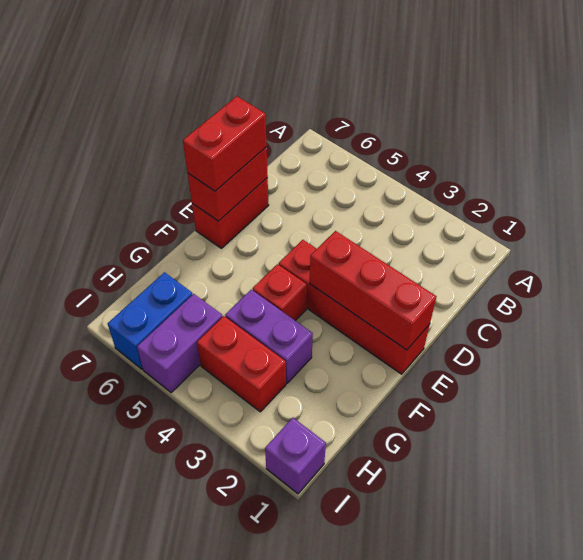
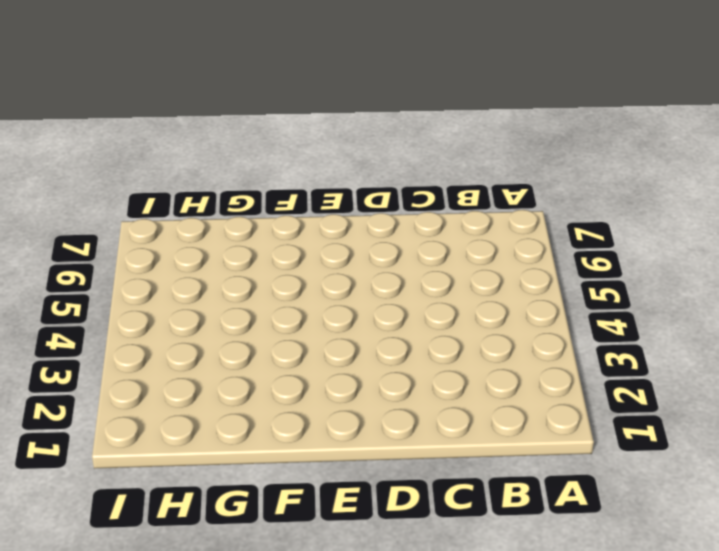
none -> red 1x2 brick [192,178,269,248]
none -> red 1x4 brick [279,240,430,374]

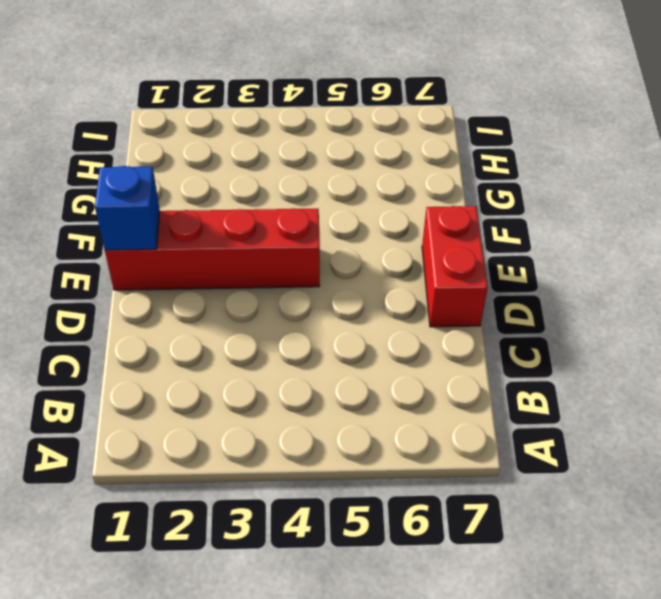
blue 1x1 brick [95,166,160,250] -> red 1x3 brick [310,231,437,350]
none -> red 1x1 brick [252,264,307,321]
none -> purple 1x2 brick [225,290,313,383]

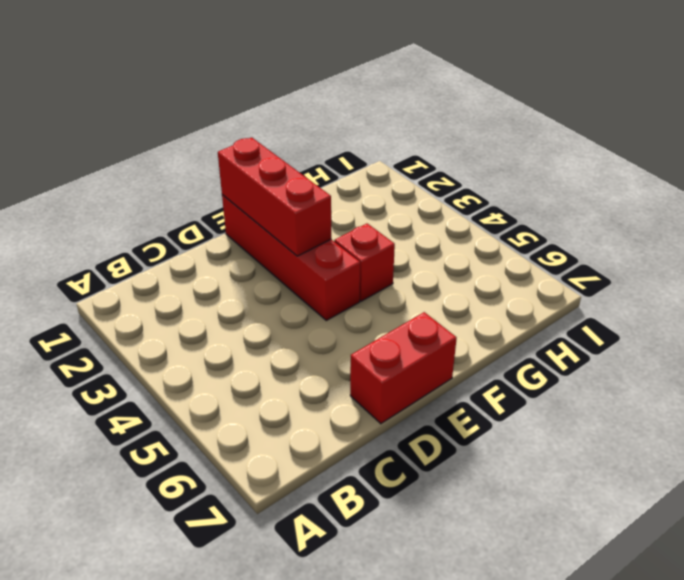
none -> purple 1x2 brick [225,290,313,383]
none -> red 1x2 brick [197,316,286,412]

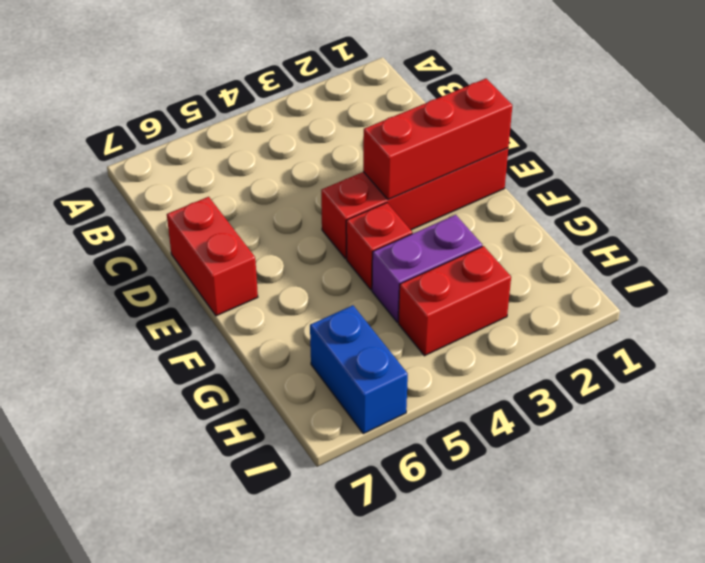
none -> purple 1x2 brick [137,294,223,393]
none -> purple 1x1 brick [265,418,326,494]

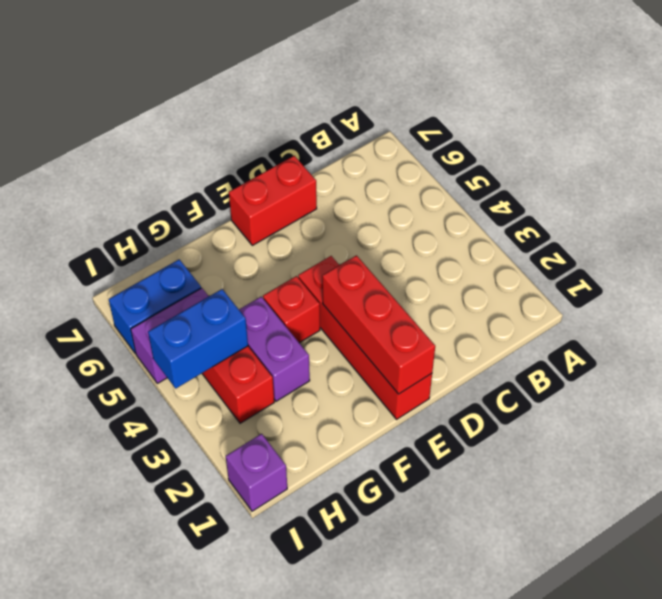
blue 1x2 brick [148,289,248,388] -> none
none -> red 1x2 brick [188,147,268,221]
none -> red 1x2 brick [183,96,267,191]

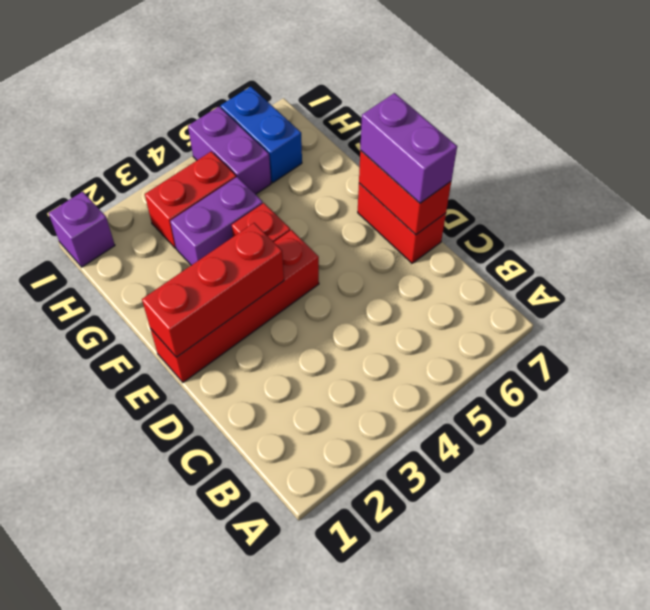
purple 1x2 brick [360,93,457,203] -> red 1x2 brick [183,96,267,191]

